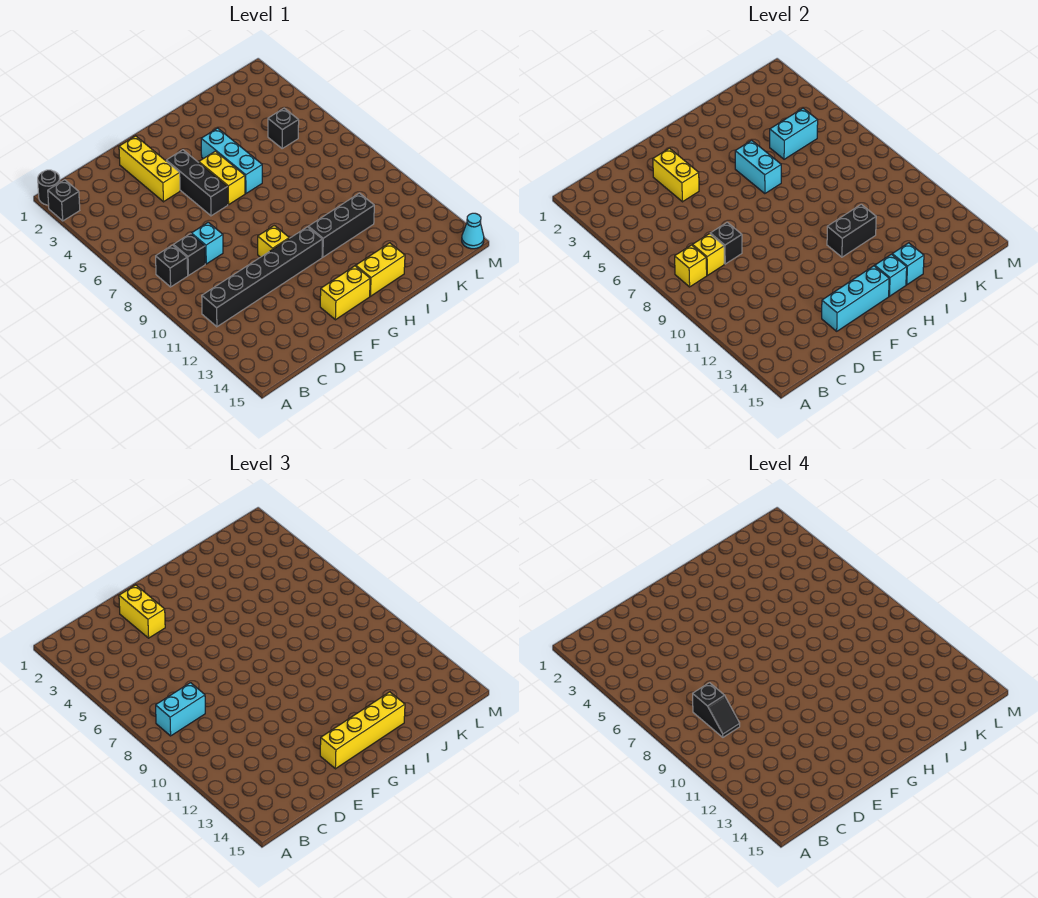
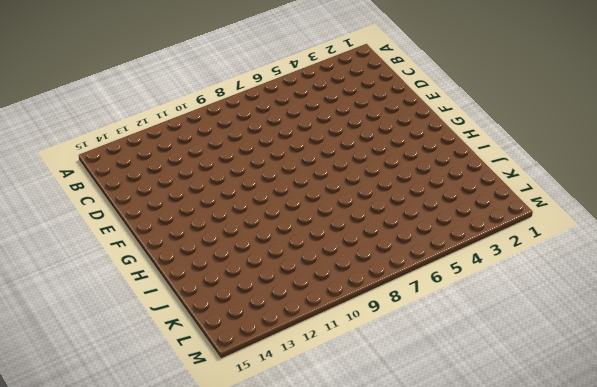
none -> black 1x1 round brick [38,170,60,205]
none -> black 1x1 brick [48,180,80,221]
none -> black 1x1 brick [156,245,188,287]
none -> black 1x6 brick [202,227,322,327]

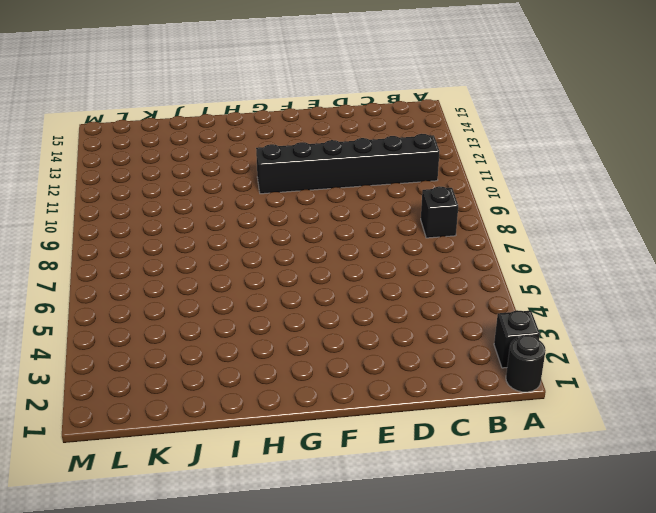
none -> black 1x1 brick [174,234,205,275]
none -> cyan 1x1 brick [191,222,223,264]
none -> yellow 1x3 brick [119,136,180,202]
none -> black 1x3 brick [166,150,228,216]

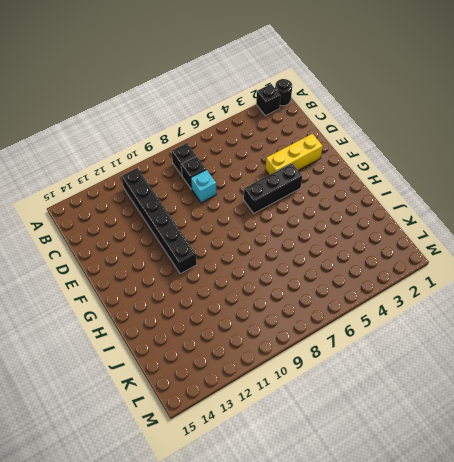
none -> yellow 1x1 brick [258,225,289,257]
none -> yellow 1x2 brick [320,266,370,320]
none -> yellow 1x2 brick [199,151,245,205]
none -> cyan 1x3 brick [201,128,262,194]

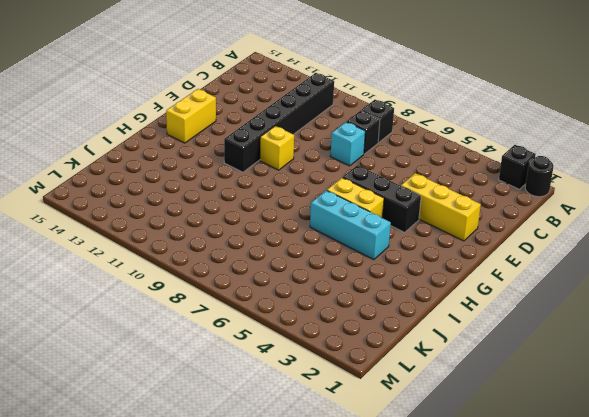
none -> black 1x3 brick [308,193,374,257]
none -> yellow 1x2 brick [356,243,405,296]
none -> black 1x1 brick [268,108,299,148]
none -> cyan 1x1 cone [462,213,484,249]

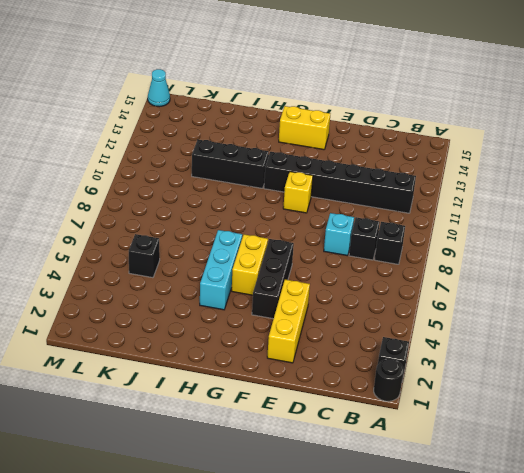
none -> yellow 1x2 brick [356,243,405,296]
none -> yellow 1x1 brick [675,245,707,287]
none -> yellow 1x1 brick [693,234,724,275]
none -> black 1x1 brick [710,222,742,264]

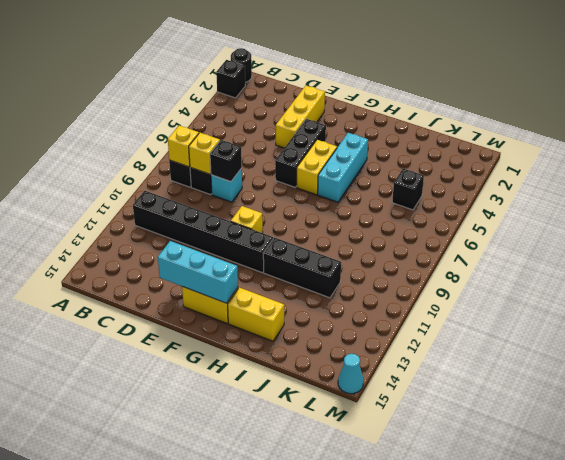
none -> yellow 1x2 brick [653,148,699,202]
none -> cyan 1x2 brick [735,140,781,194]
none -> black 1x2 brick [827,204,876,257]
none -> cyan 1x1 brick [875,254,907,296]

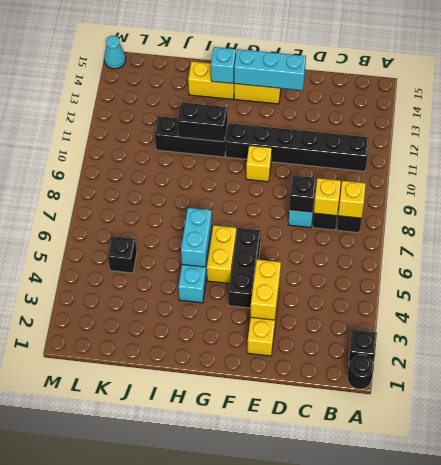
none -> cyan 1x1 brick [892,243,924,285]
none -> cyan 1x2 brick [770,108,818,159]
none -> cyan 1x2 brick [156,683,205,736]
none -> yellow 1x2 brick [119,585,165,638]

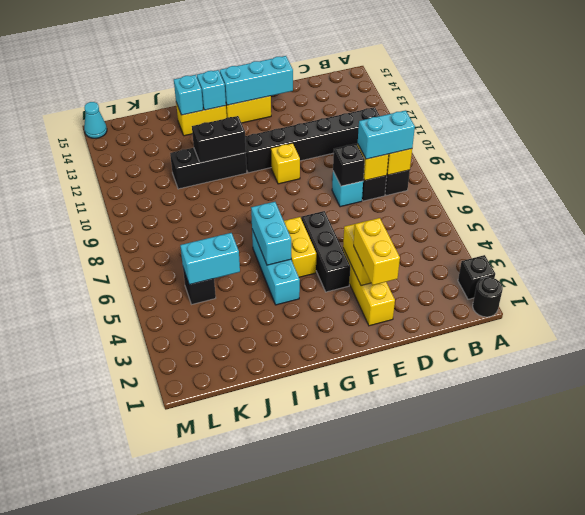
none -> yellow 1x4 brick [320,692,405,769]
none -> black 1x2 slope [693,683,740,737]

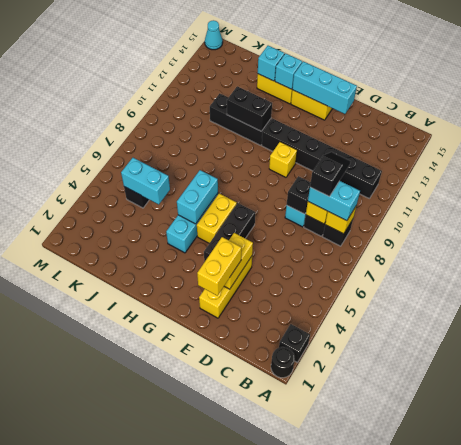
none -> yellow 1x4 brick [320,692,405,769]

